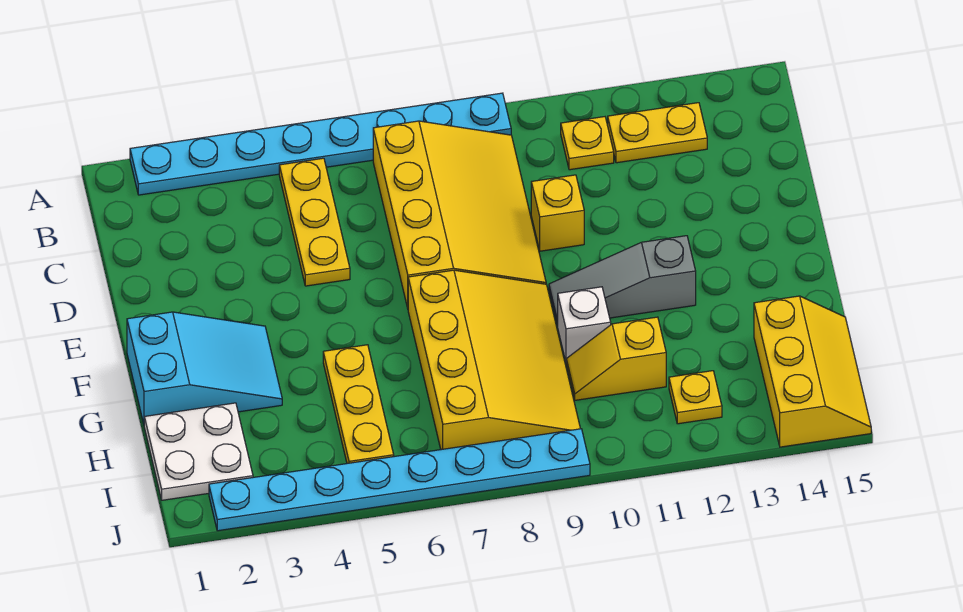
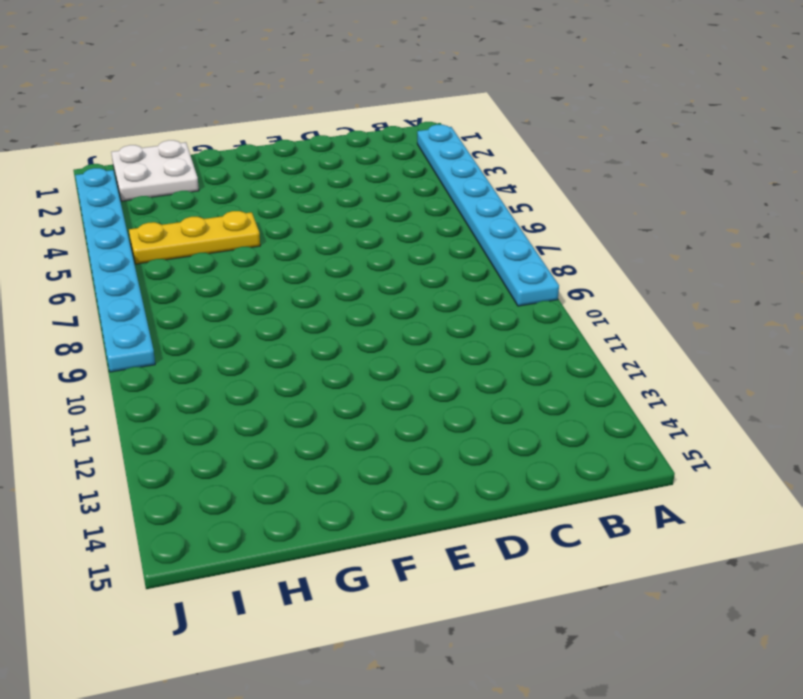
none -> yellow 1x3 plate [279,158,350,286]
none -> yellow 3x4 slope [373,121,546,308]
none -> yellow 1x1 plate [561,117,614,170]

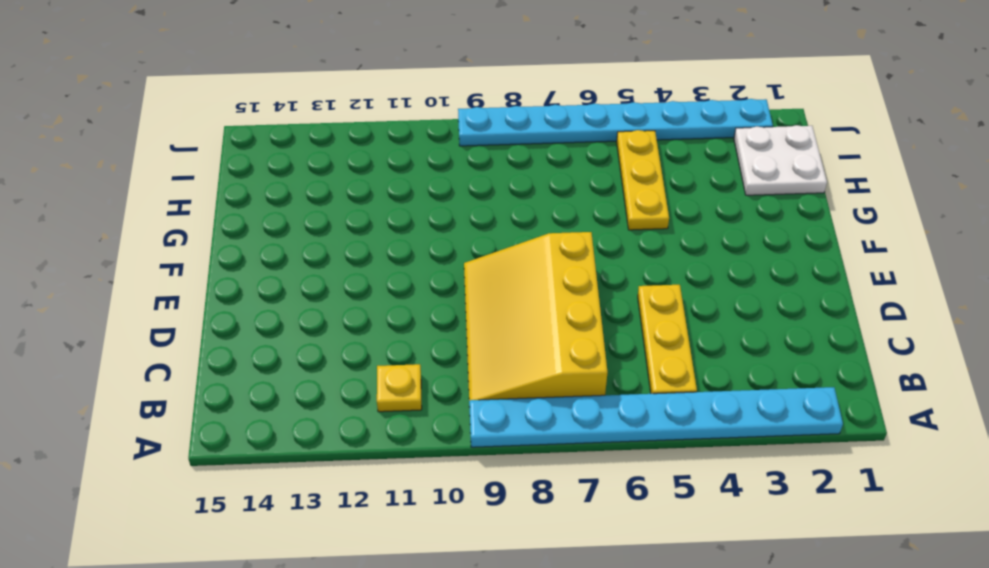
none -> yellow 1x2 plate [608,103,707,163]
none -> yellow 1x1 brick [531,175,584,251]
none -> cyan 2x3 slope [127,312,282,424]

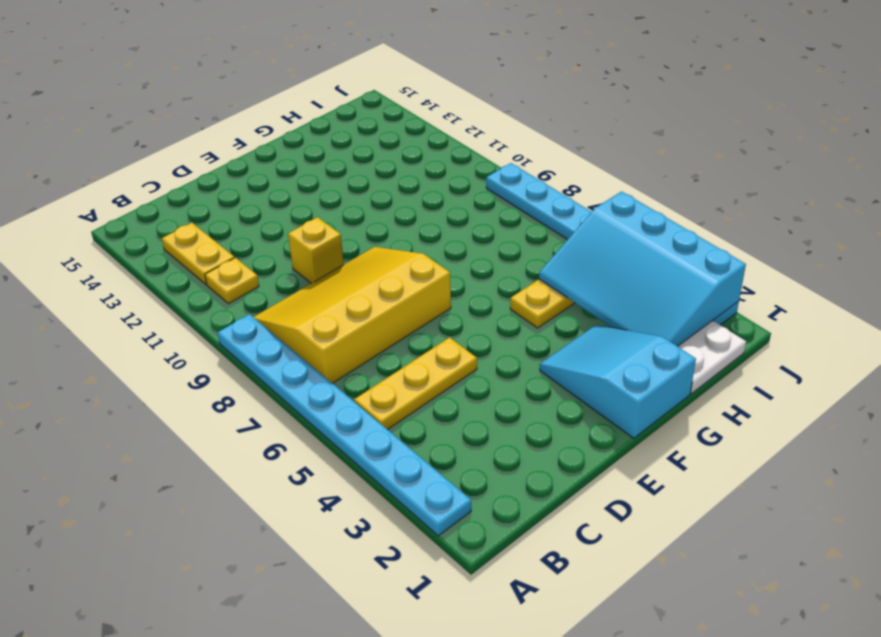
cyan 3x4 slope [539,191,746,346] -> none
none -> yellow 3x4 slope [408,270,580,450]
none -> grey 1x3 slope [549,236,696,326]
none -> white 1x1 brick [557,287,611,361]

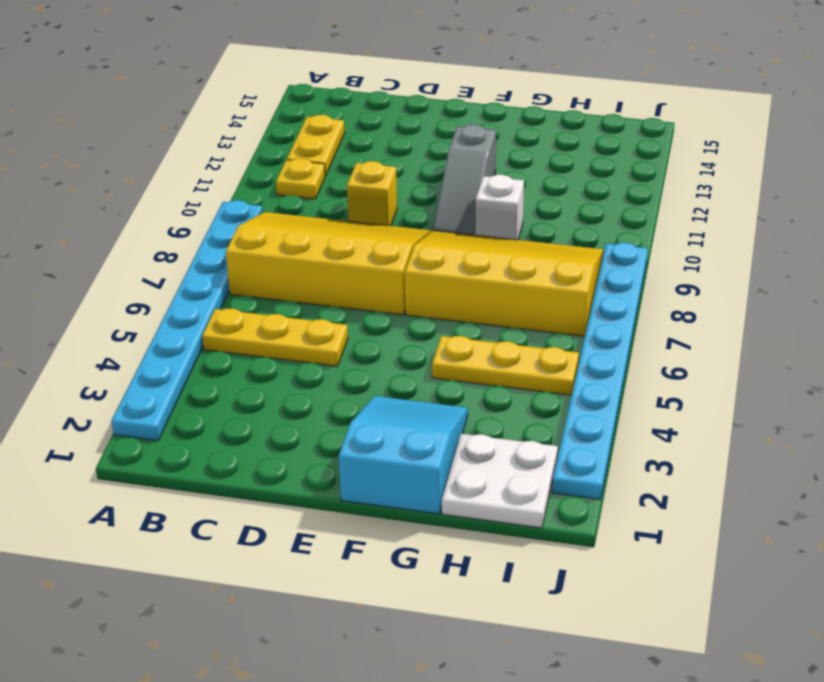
none -> yellow 1x2 slope [566,317,666,400]
none -> yellow 2x3 slope [754,296,871,447]
none -> yellow 1x1 plate [669,371,722,424]

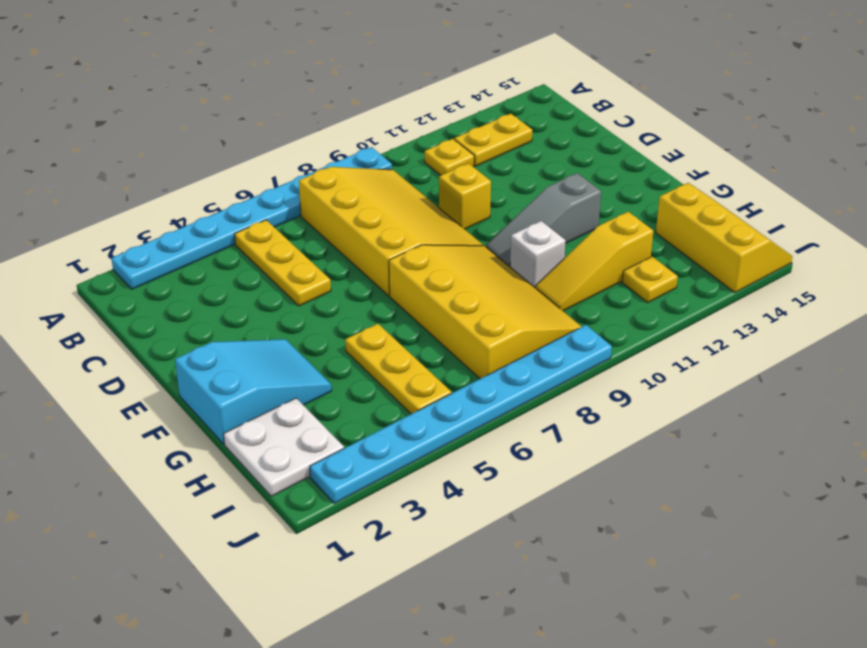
yellow 1x3 slope [535,212,653,311] -> yellow 1x2 slope [566,317,666,400]

